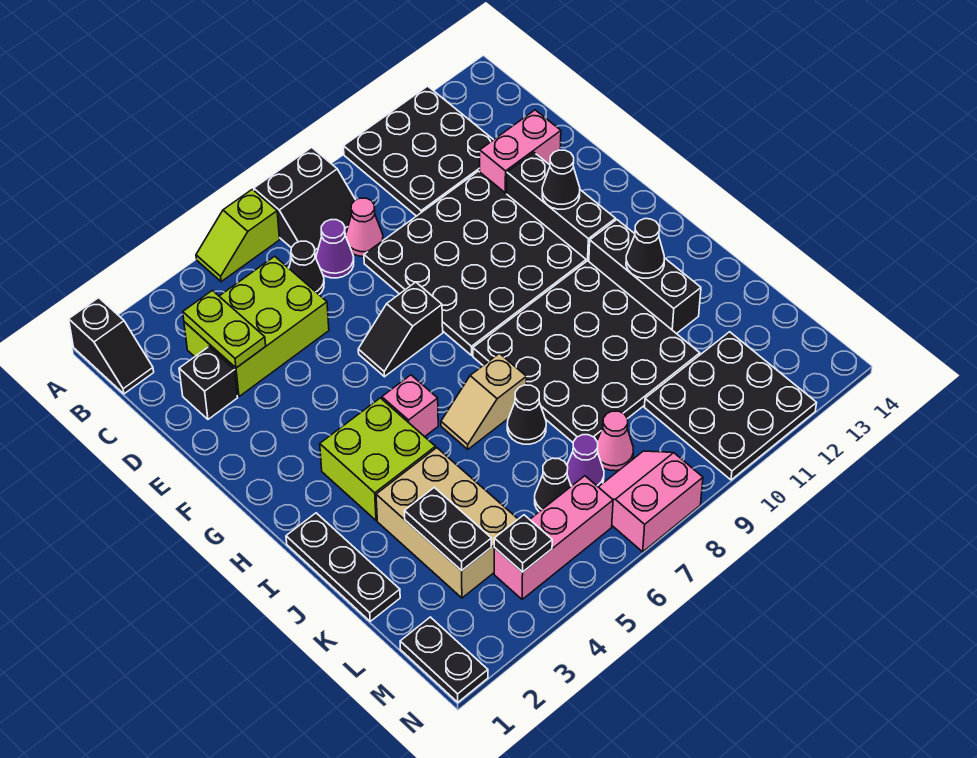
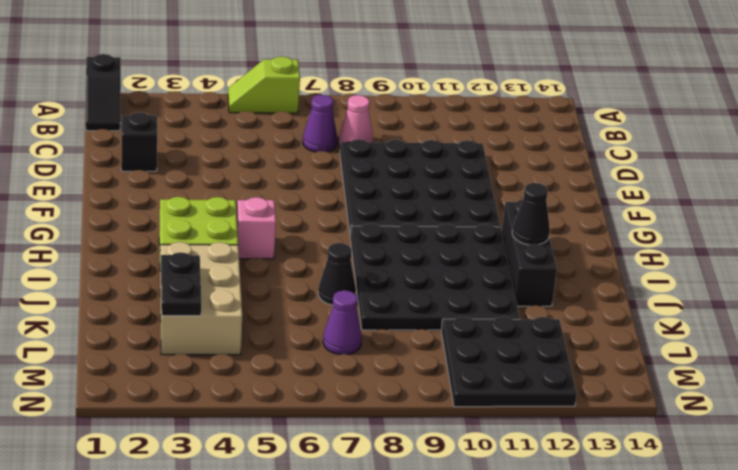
none -> black 2x2 slope [254,147,356,256]
none -> black 3x3 plate [344,86,493,216]
none -> lime 2x3 brick [184,256,329,397]
none -> black 1x1 cone [289,241,324,294]

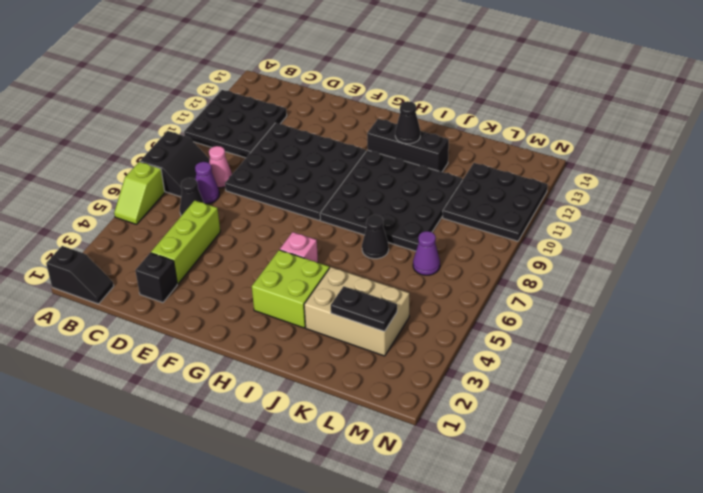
lime 1x3 brick [151,201,220,284] -> lime 2x3 brick [184,256,329,397]
none -> pink 1x2 brick [480,110,561,194]
none -> black 1x3 brick [507,153,616,261]
none -> black 1x2 slope [358,282,443,377]
none -> black 1x3 plate [286,513,400,621]

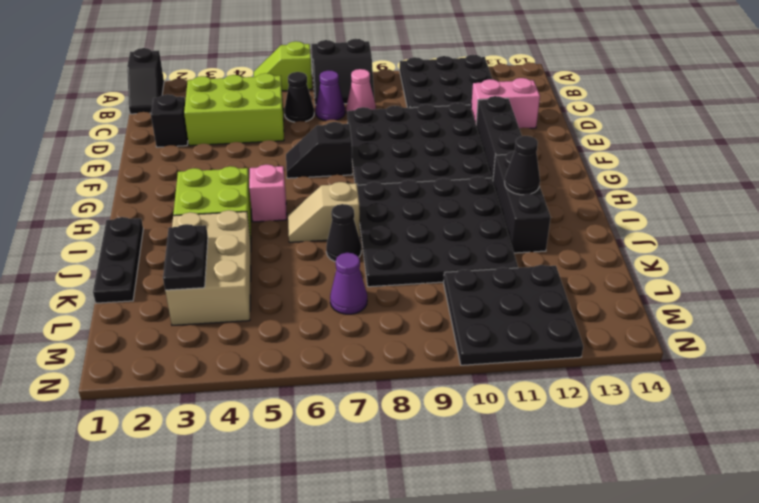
none -> black 1x1 cone [535,458,571,512]
none -> pink 1x1 cone [597,411,633,471]
none -> black 1x2 plate [400,617,488,702]
none -> pink 1x3 brick [494,476,613,599]

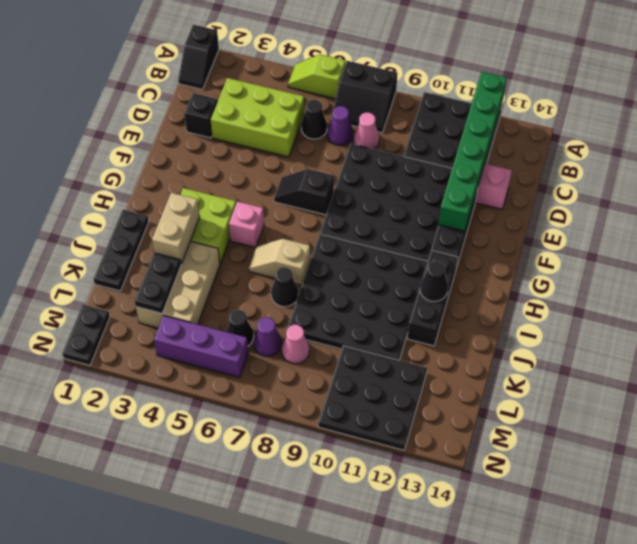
green 1x6 brick [438,72,507,231] -> black 1x1 cone [542,150,580,209]
tan 1x2 brick [152,193,200,264] -> none
purple 1x3 brick [154,315,248,377] -> pink 1x3 brick [494,476,613,599]
none -> pink 2x2 slope [599,451,703,552]
none -> lime 1x2 plate [183,290,266,368]
none -> black 1x1 plate [494,515,552,572]

